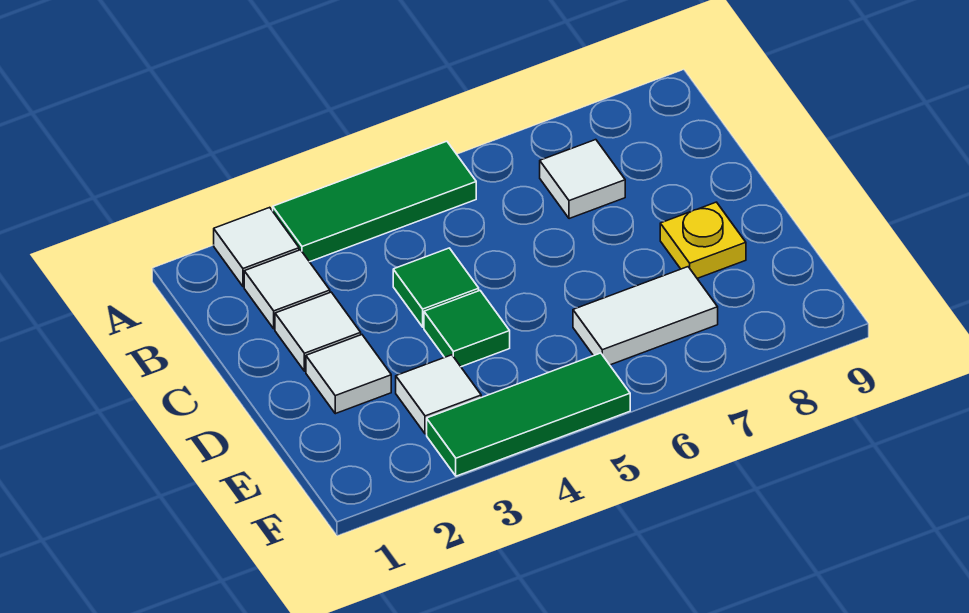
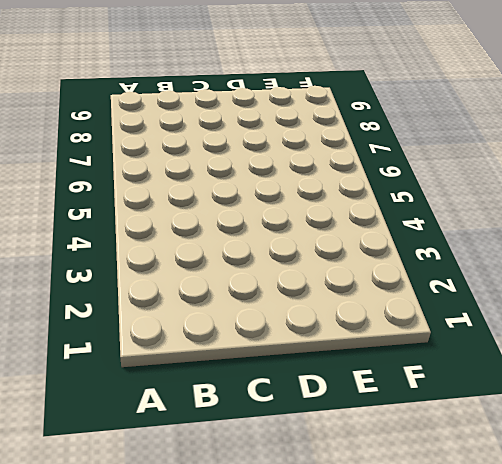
none -> white 1x1 tile [214,207,299,286]
none -> green 1x3 tile [273,141,476,262]
none -> white 1x1 tile [244,250,330,329]

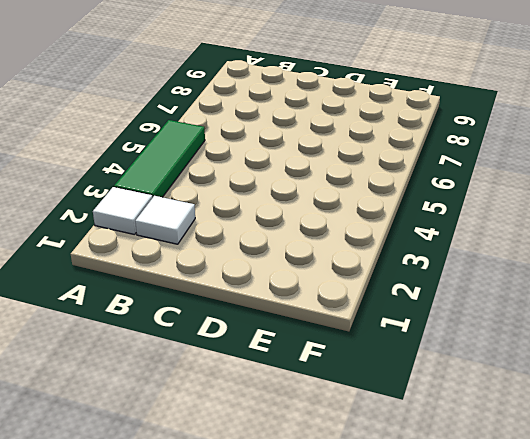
none -> white 1x1 tile [540,140,625,219]
none -> white 1x1 tile [275,292,361,371]
none -> green 1x1 tile [393,248,479,327]

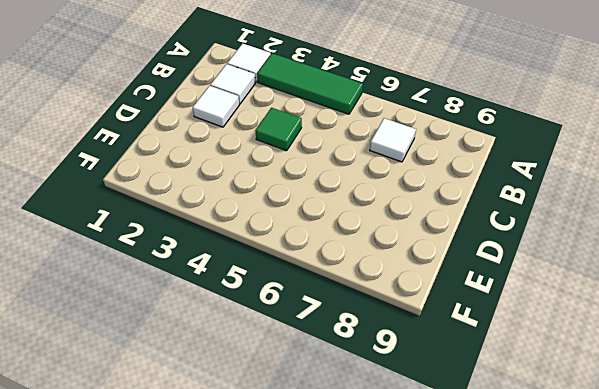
none -> white 1x1 tile [306,335,391,414]
none -> green 1x1 tile [424,291,510,367]
none -> yellow 1x1 plate [660,202,746,278]

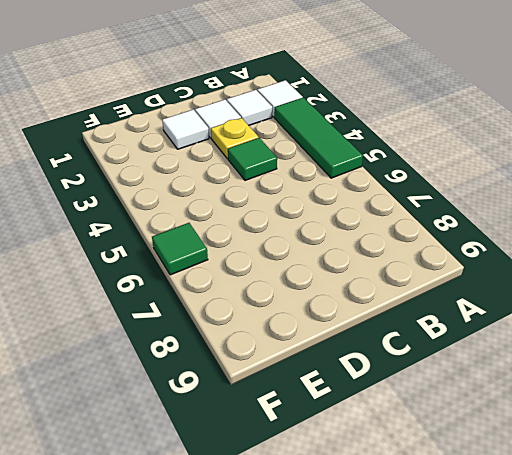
yellow 1x1 plate [211,118,258,159] -> yellow 1x1 plate moved to [660,202,746,278]
green 1x1 tile [152,223,208,275] -> green 1x1 tile moved to [424,291,510,367]
none -> white 1x1 tile [540,140,625,219]
none -> white 1x1 tile [396,355,481,434]
none -> white 1x2 tile [573,267,718,365]

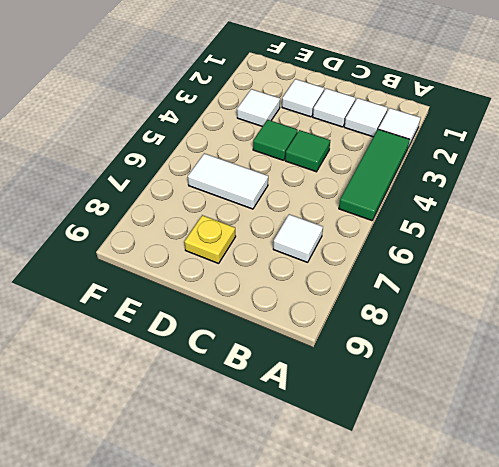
white 1x2 tile [188,153,268,209] -> white 1x2 tile turned to [573,267,718,365]
none -> green 1x3 tile [427,353,630,476]

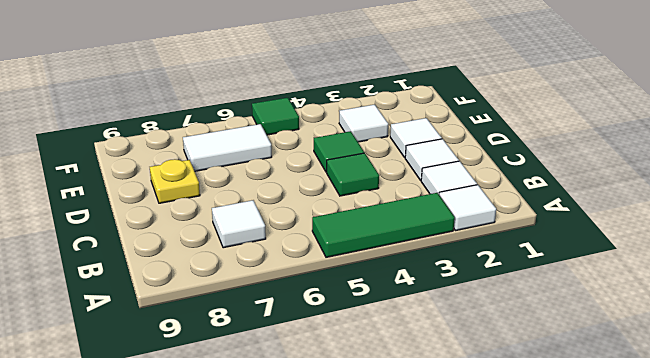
green 1x1 tile [252,98,299,135] -> green 1x3 tile [427,353,630,476]

